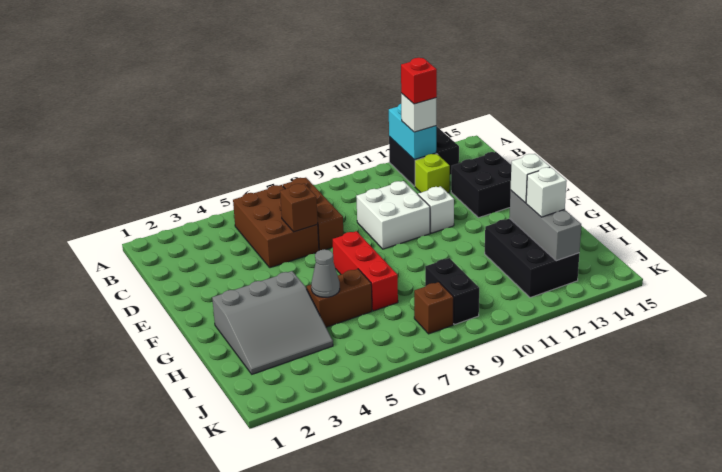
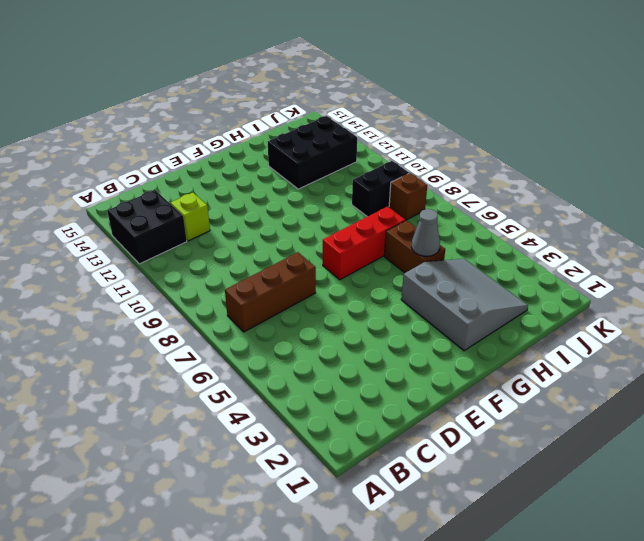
none -> brown 2x3 brick [233,185,319,268]
none -> white 2x2 brick [356,181,430,249]
none -> black 2x2 brick [451,152,511,218]

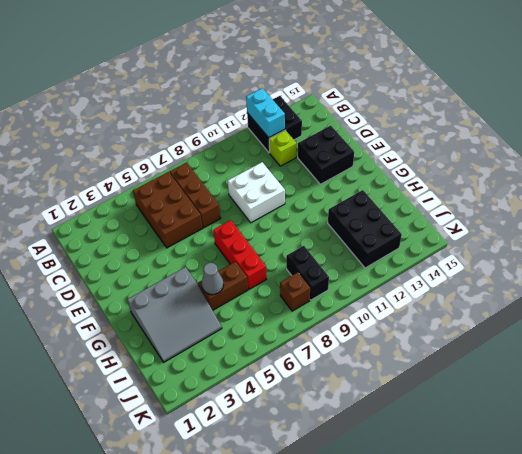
none -> white 1x1 brick [418,186,454,233]
none -> brown 1x1 brick [280,183,318,232]
none -> grey 1x3 brick [509,190,581,261]

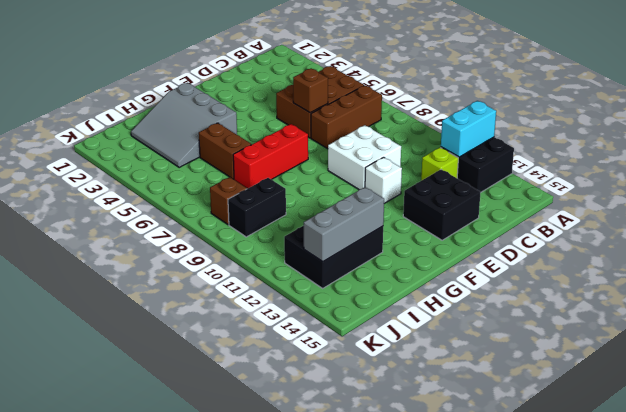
none -> grey 1x1 cone [311,249,340,297]
none -> white 1x1 brick [401,93,436,132]
none -> white 1x1 brick [511,154,550,203]

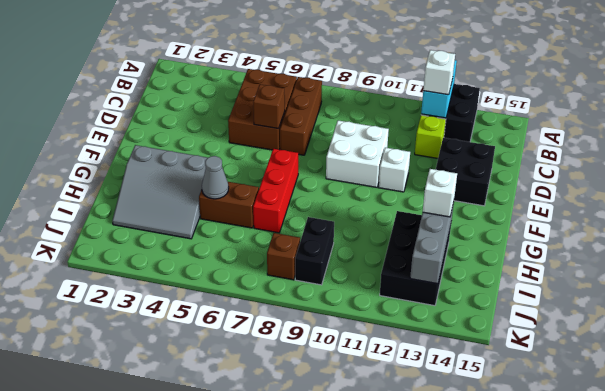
none -> white 1x1 brick [526,167,567,217]
none -> red 1x1 brick [401,58,437,104]

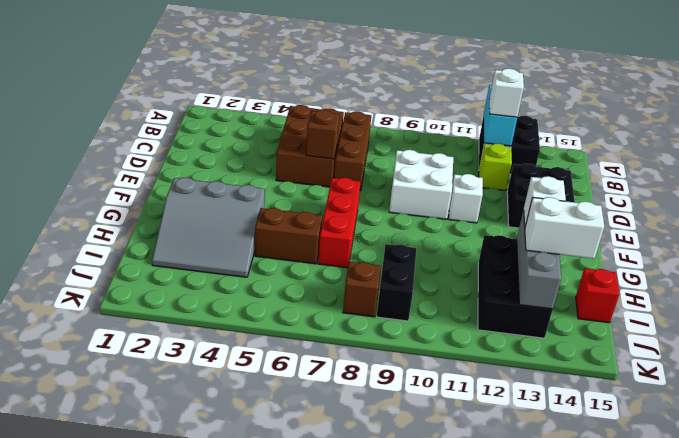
white 1x2 brick [525,197,604,259] -> white 1x1 brick [526,167,567,217]
red 1x1 brick [576,268,620,323] -> red 1x1 brick moved to [401,58,437,104]
none -> grey 1x1 cone [311,249,340,297]

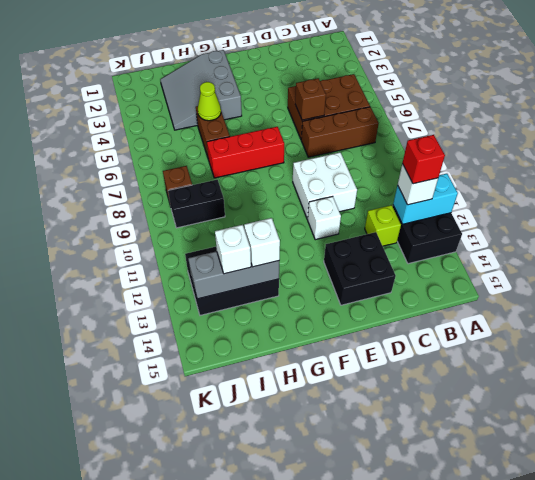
lime 1x1 cone [198,82,221,121] -> grey 1x1 cone [311,249,340,297]

